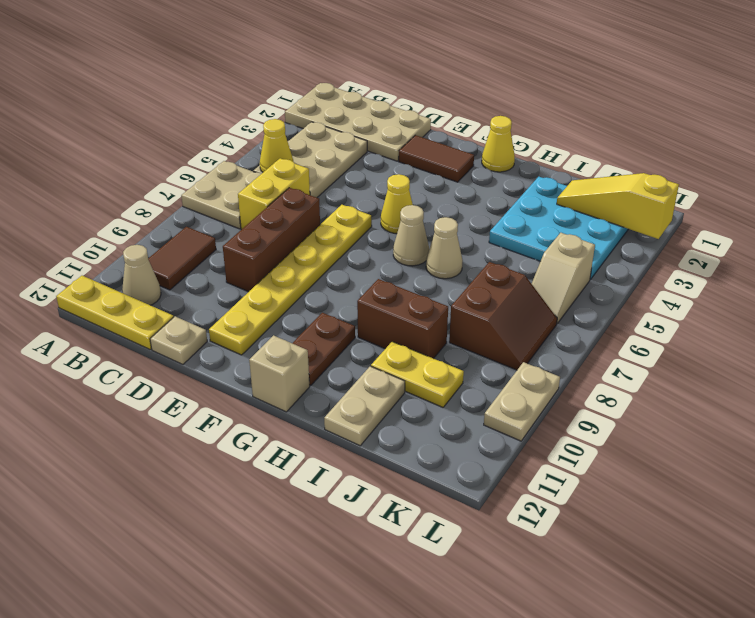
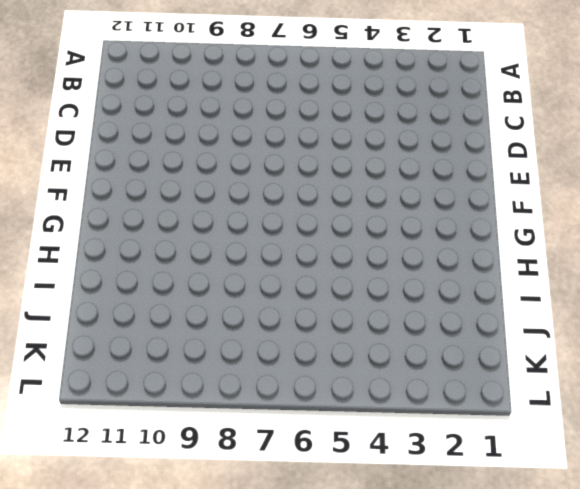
none -> tan 2x4 plate [285,83,431,161]
none -> tan 2x2 plate [181,161,262,229]
none -> yellow 1x3 plate [56,276,174,349]

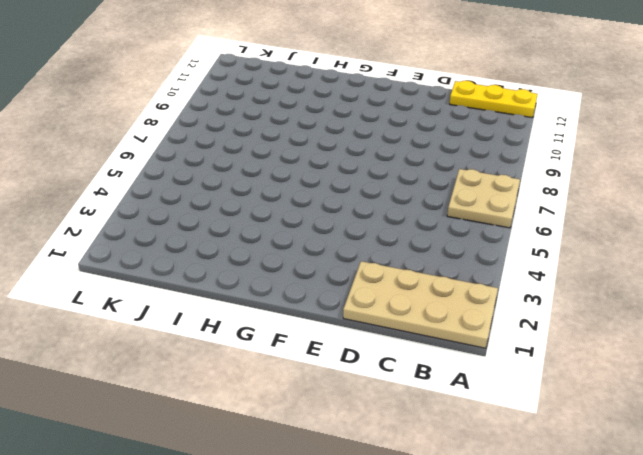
none -> tan 2x3 plate [253,122,367,198]
none -> brown 1x2 tile [148,227,216,290]
none -> tan 1x1 cone [122,245,161,305]

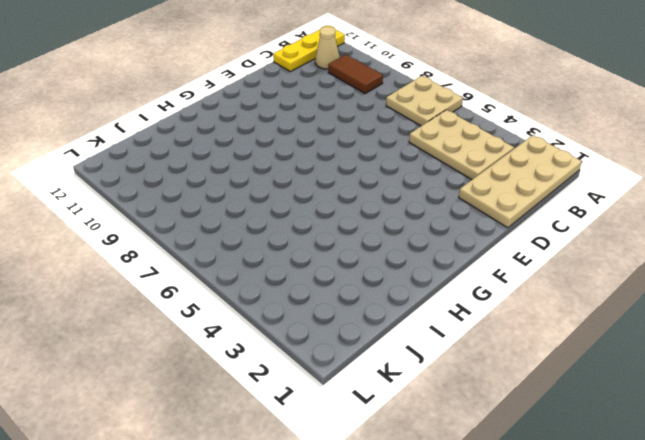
none -> yellow 1x2 brick [238,158,310,230]
none -> brown 1x3 brick [223,188,320,292]
none -> tan 1x1 plate [150,316,207,364]

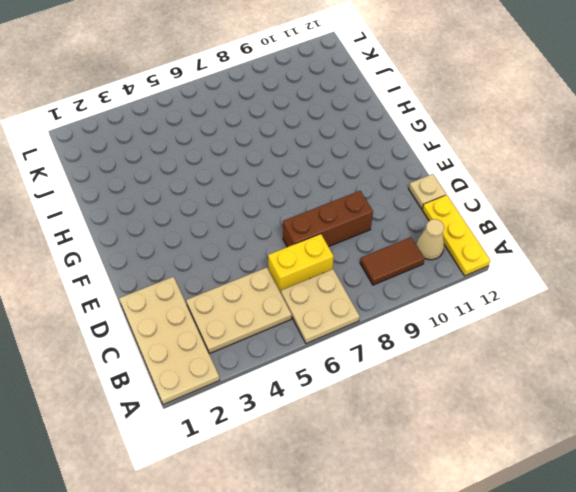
none -> brown 1x2 tile [399,135,474,182]
none -> yellow 1x6 plate [209,205,372,355]
none -> yellow 1x1 cone [381,174,413,233]

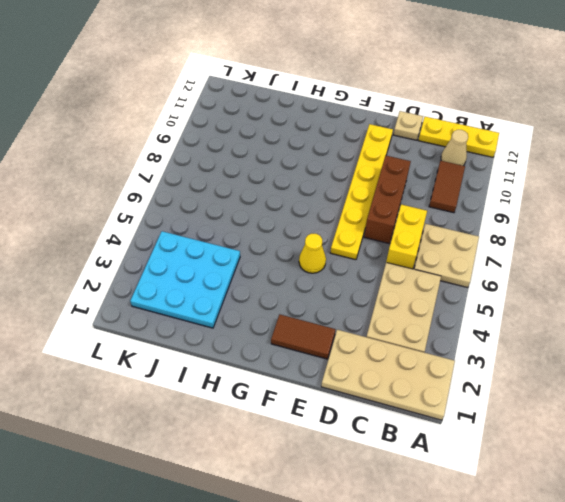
none -> yellow 1x1 cone [482,116,515,172]
none -> tan 1x1 cone [393,205,429,266]
none -> brown 1x2 plate [292,313,355,386]

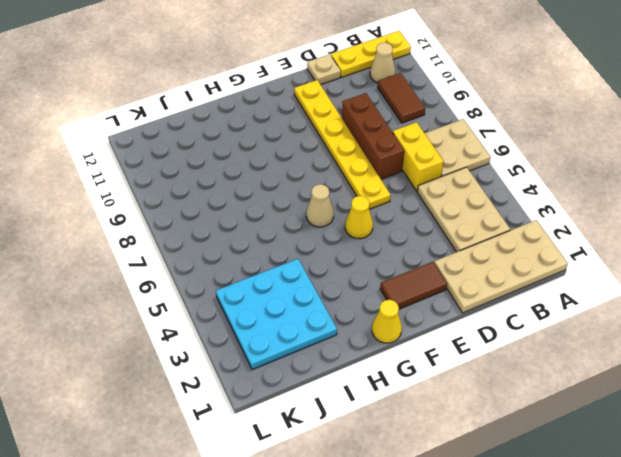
none -> brown 1x2 plate [292,313,355,386]
none -> tan 1x1 brick [249,335,310,412]
none -> tan 1x1 cone [426,217,463,279]

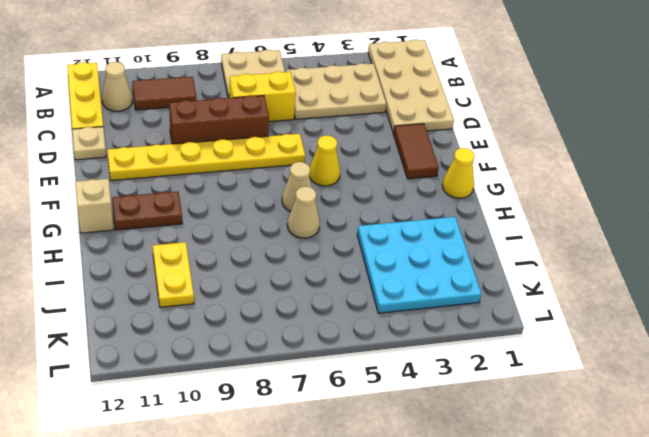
none -> brown 1x2 brick [357,279,448,359]
none -> tan 1x2 plate [324,366,405,446]
none -> brown 2x2 slope [449,262,557,370]

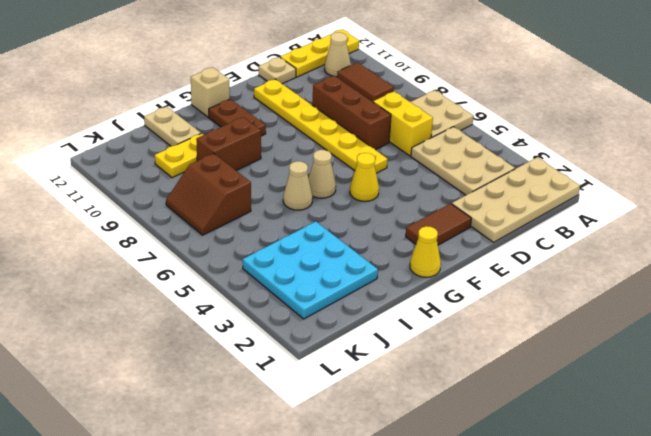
none -> tan 1x2 slope [532,233,595,323]
none -> tan 1x2 plate [484,362,560,441]
none -> yellow 1x1 cone [260,119,293,172]

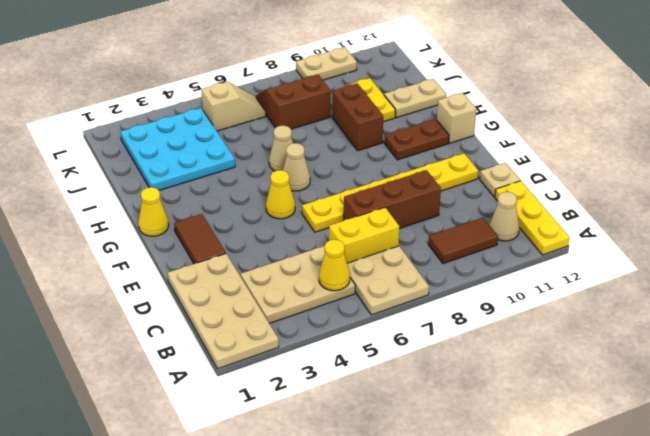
none -> yellow 1x3 slope [557,173,679,239]

